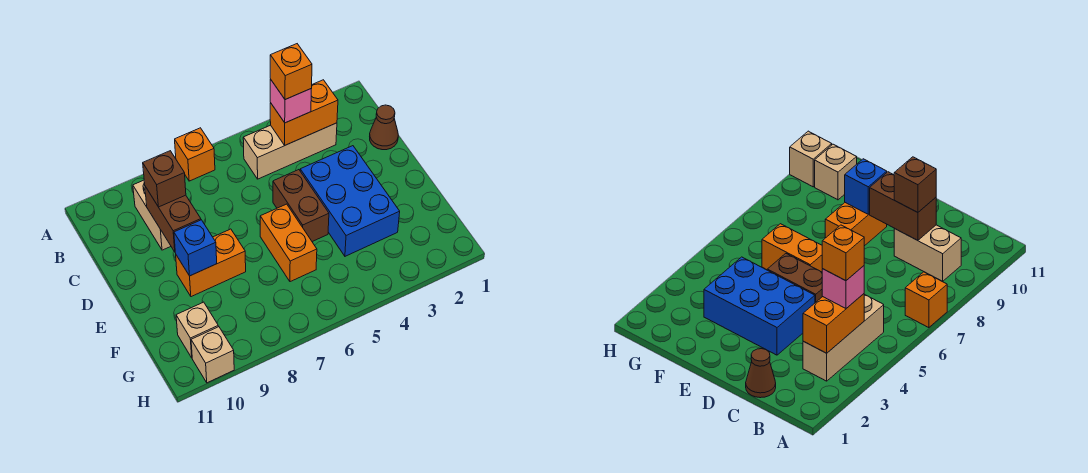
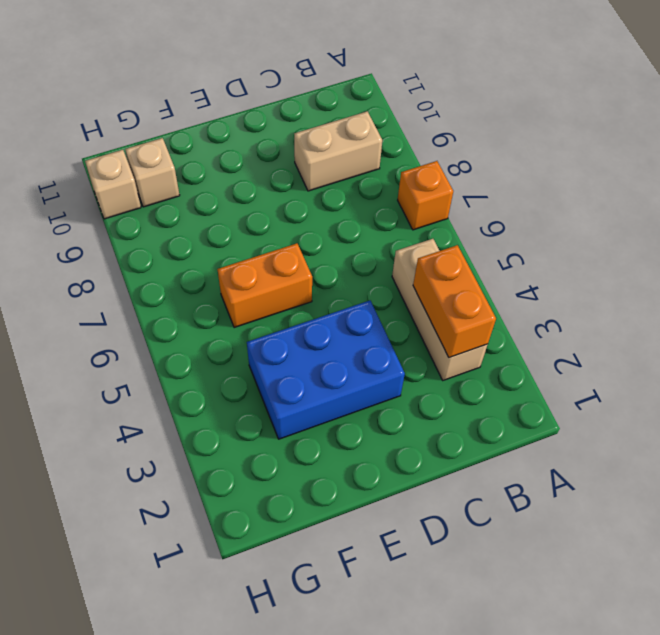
none -> brown 1x1 cone [370,105,398,150]
none -> brown 1x2 brick [273,170,329,242]
none -> orange 1x2 brick [176,229,246,297]

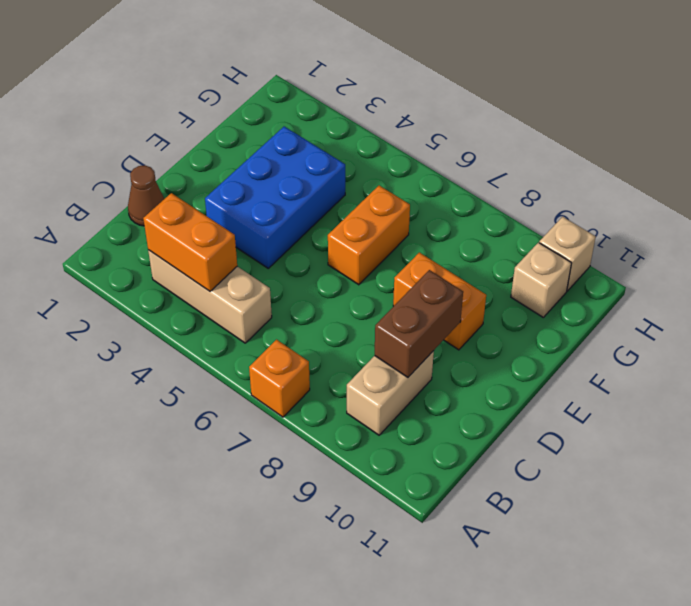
none -> brown 1x2 brick [273,170,329,242]
none -> blue 1x1 brick [174,220,217,276]
none -> pink 1x1 brick [270,79,312,123]

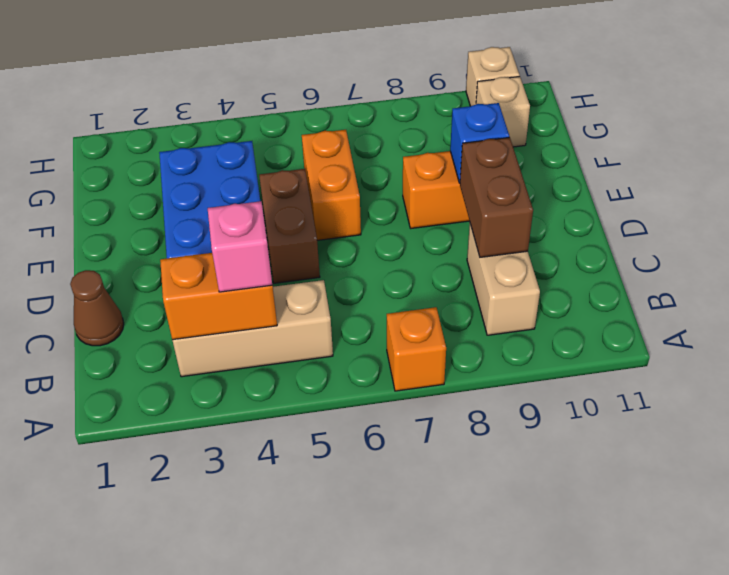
none -> brown 1x1 brick [143,151,186,207]
none -> orange 1x1 brick [270,44,312,100]

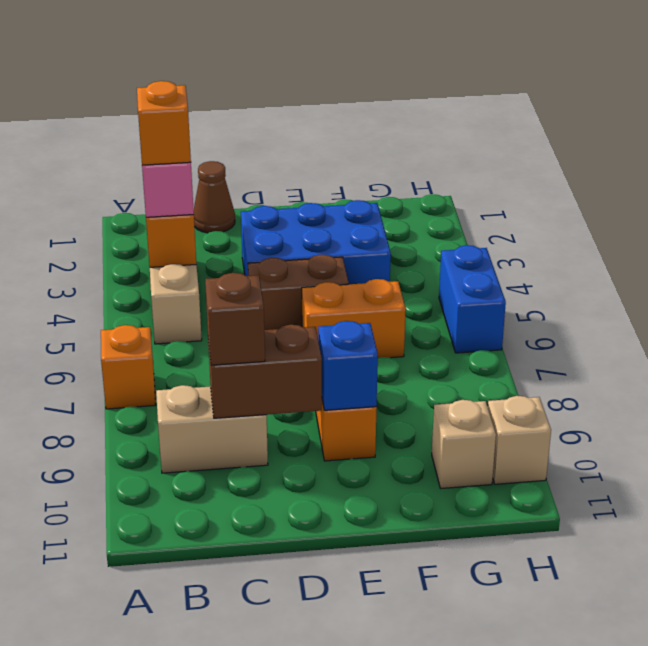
blue 1x2 brick [439,245,506,353] -> none

